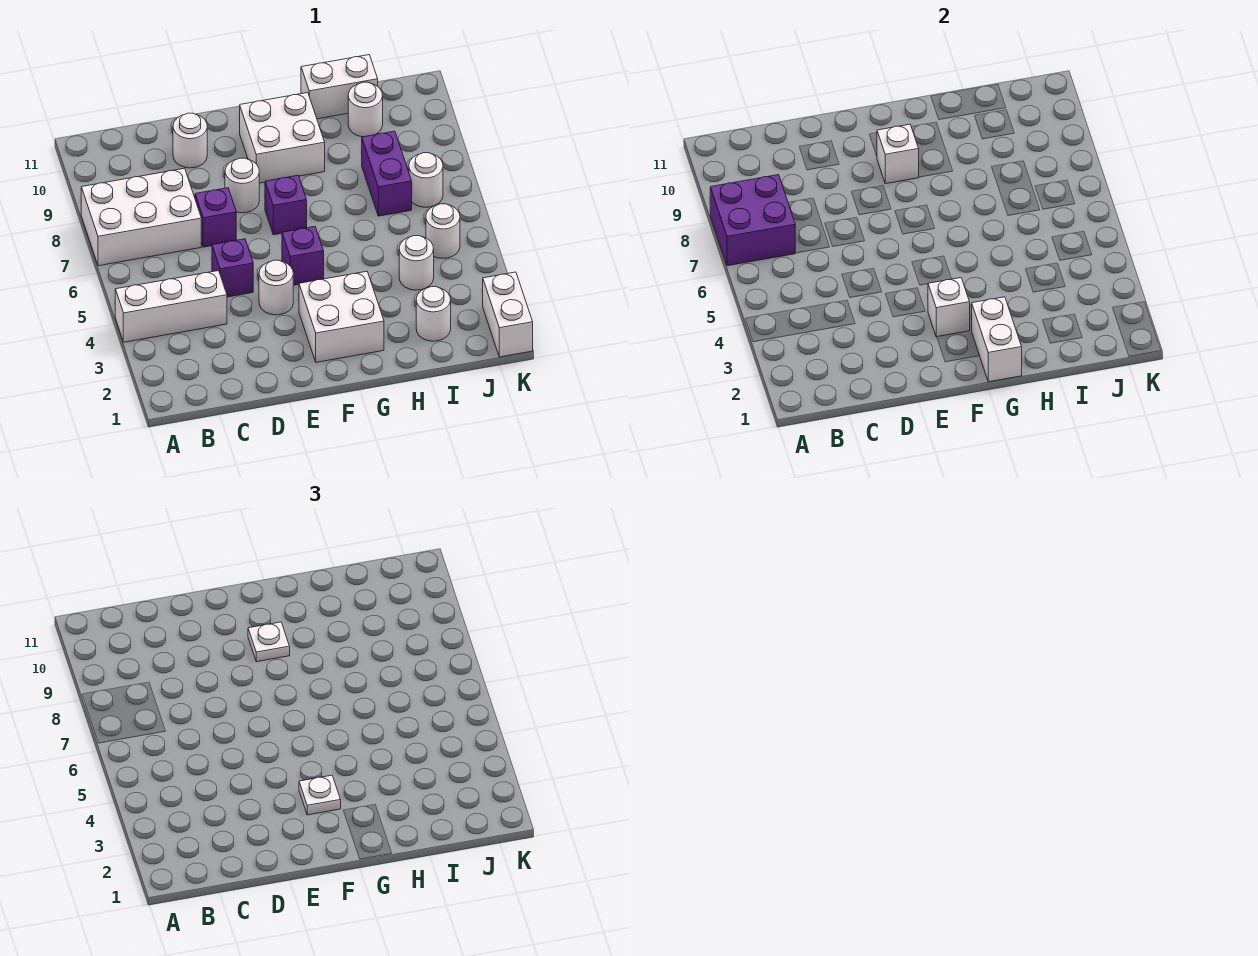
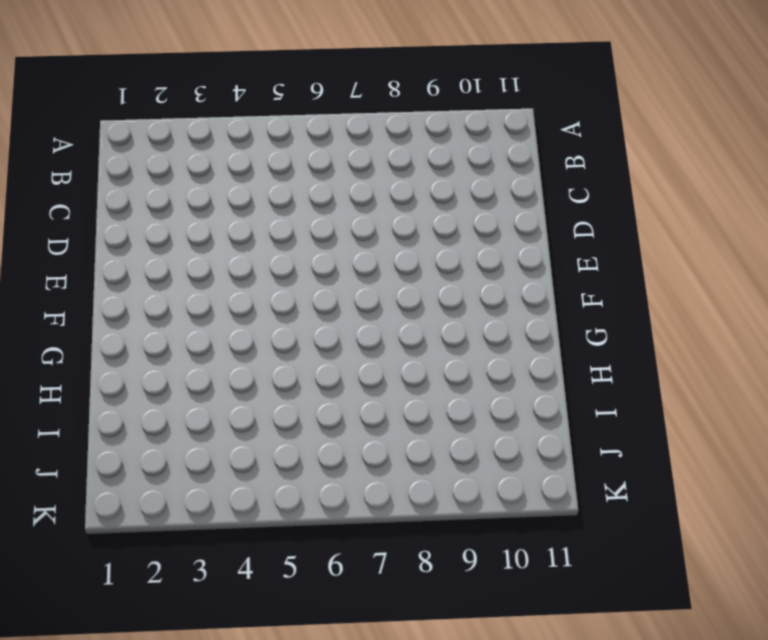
none -> white 1x3 brick [115,271,227,342]
none -> white 2x3 brick [81,168,201,266]
none -> purple 1x1 brick [212,239,253,297]

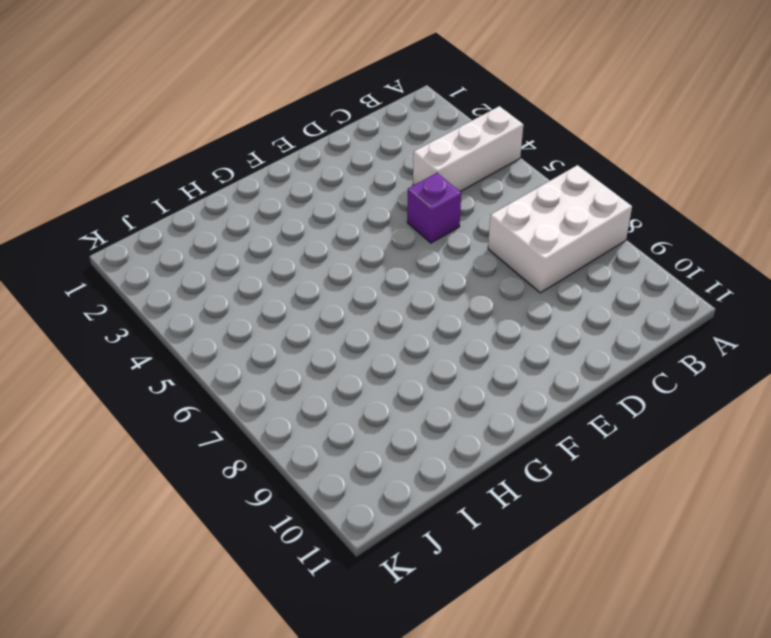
none -> purple 1x1 brick [195,188,236,247]
none -> white 1x1 round brick [173,113,207,168]
none -> white 1x1 round brick [259,260,293,315]

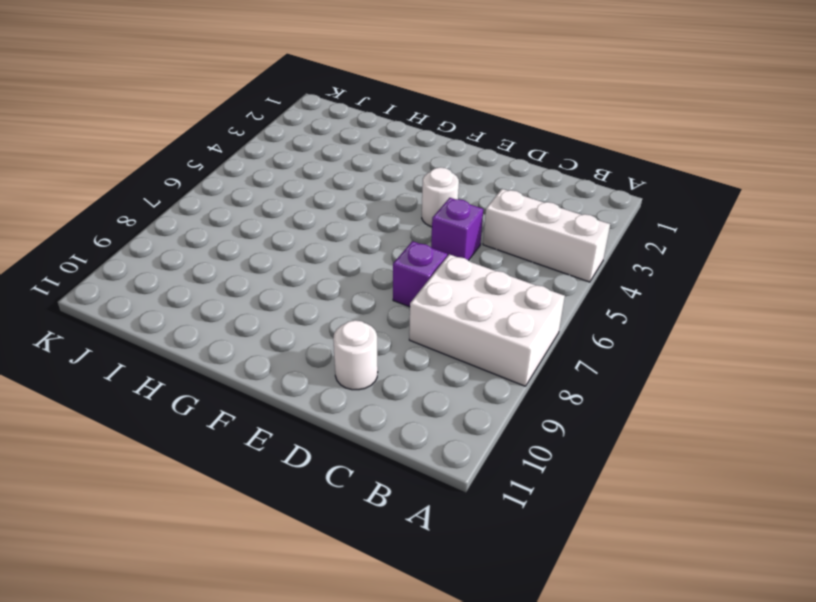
none -> white 1x1 round brick [225,158,259,213]
none -> white 2x2 brick [299,271,384,362]
none -> purple 1x1 brick [282,227,324,285]

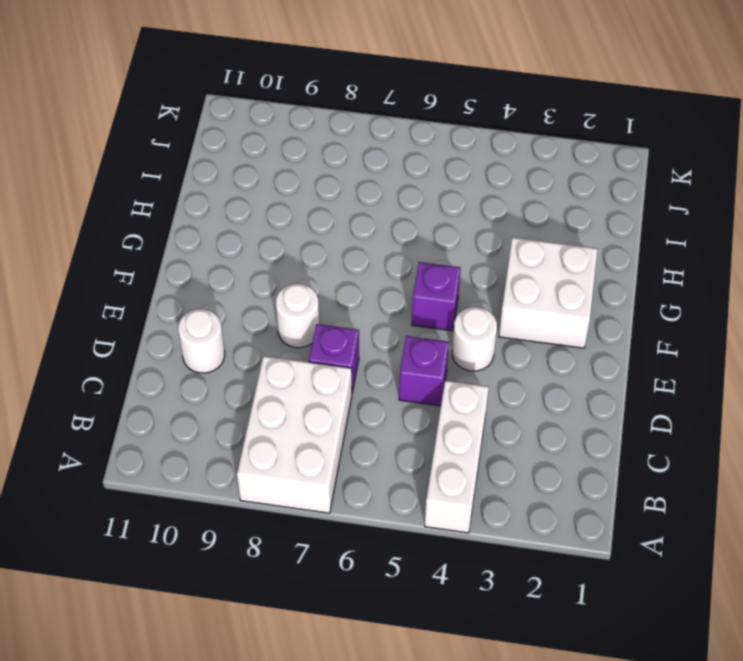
none -> purple 1x1 brick [265,175,307,235]
none -> white 2x2 brick [240,93,325,183]
none -> white 1x2 brick [301,55,378,119]

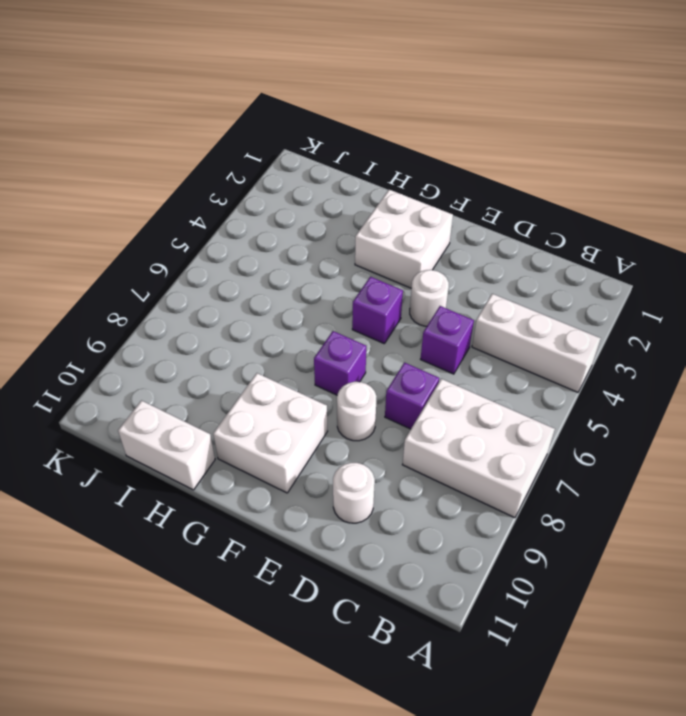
none -> white 1x1 round brick [416,287,451,341]
none -> white 1x1 round brick [399,236,434,290]
none -> purple 1x2 brick [362,131,412,216]

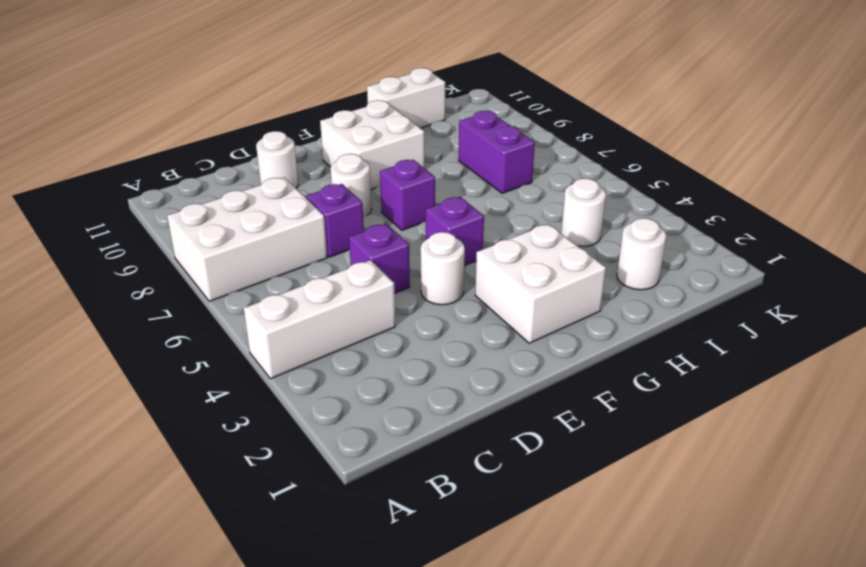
none -> white 1x1 round brick [348,82,383,137]
none -> white 1x1 round brick [426,204,460,258]
none -> white 1x1 round brick [409,153,443,207]

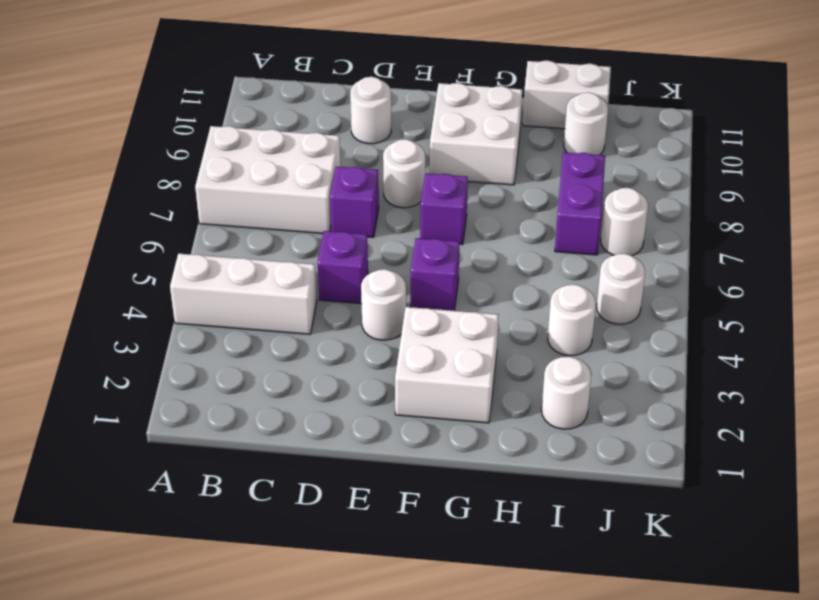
none -> white 1x2 brick [483,272,533,357]
none -> purple 2x2 brick [710,175,795,266]
none -> white 1x1 brick [928,278,970,337]

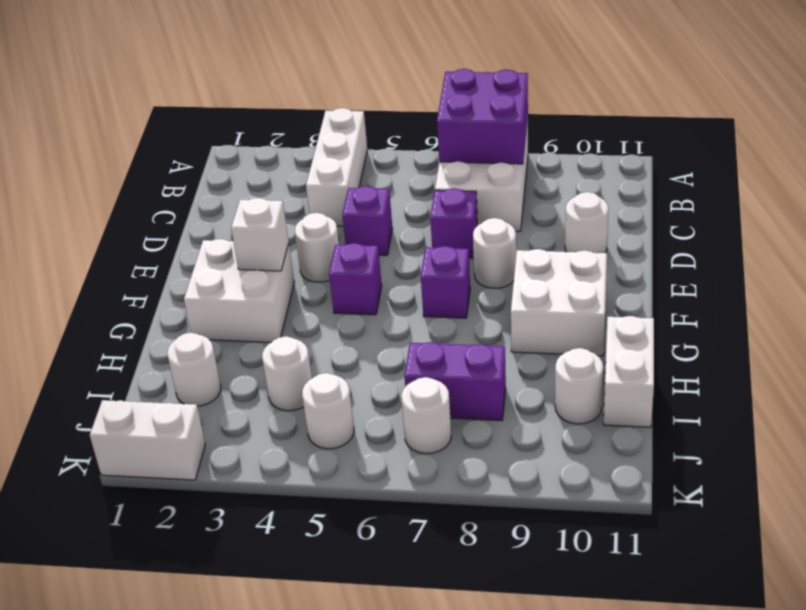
none -> white 1x1 brick [877,124,919,184]
none -> white 1x2 brick [972,297,1022,382]
none -> white 1x1 plate [299,775,341,815]

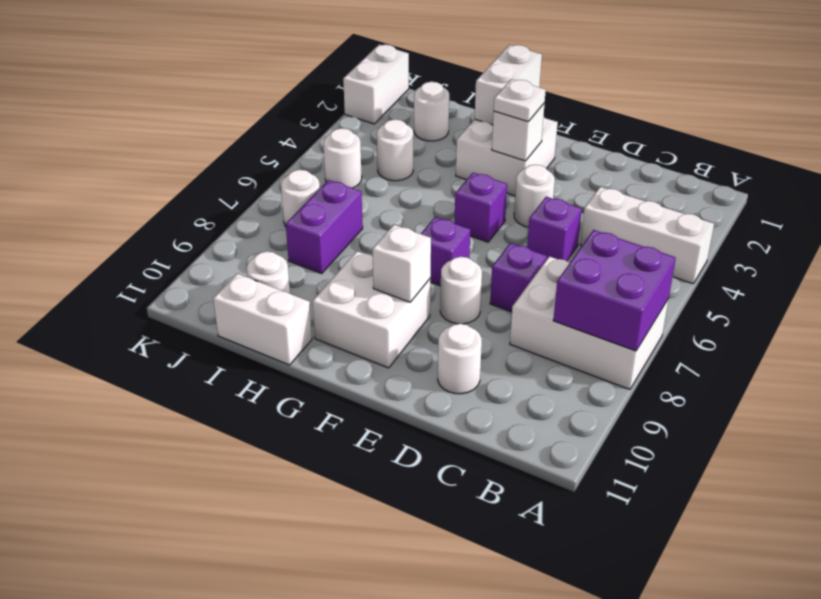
none -> white 1x1 plate [248,622,290,662]

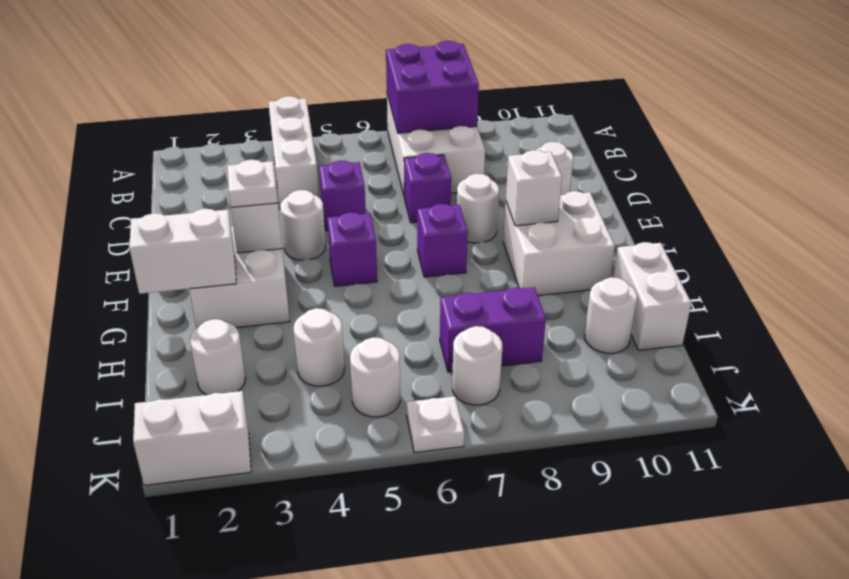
white 1x1 plate [406,396,464,453] -> white 1x1 plate moved to [248,622,290,662]

